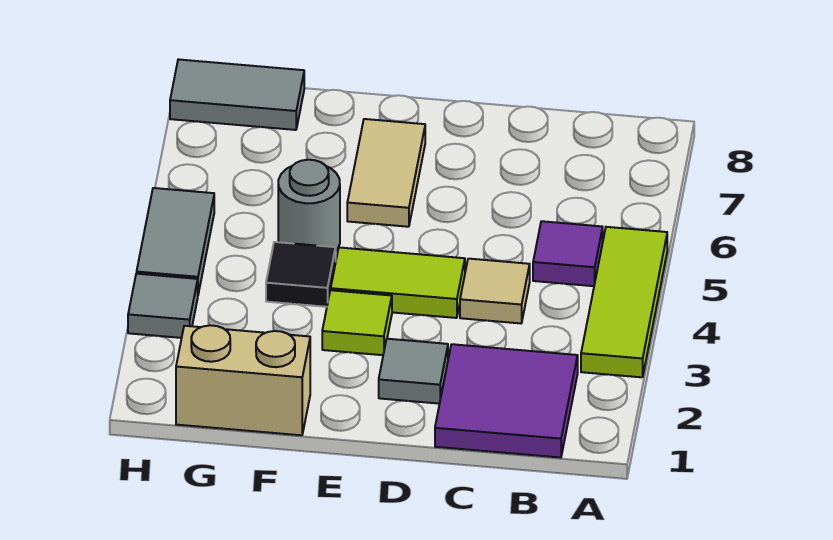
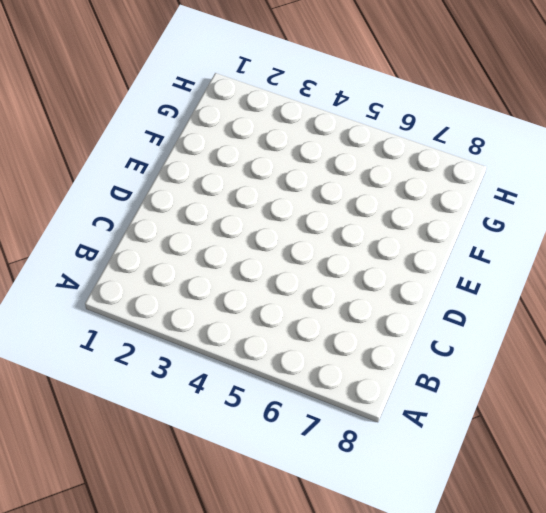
none -> lime 1x3 tile [581,227,667,377]
none -> purple 2x2 tile [435,344,578,458]
none -> purple 1x1 tile [533,221,603,286]

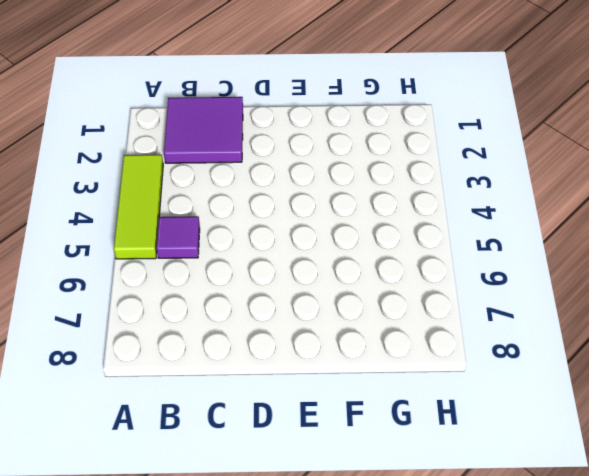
none -> tan 1x1 tile [460,259,530,323]
none -> grey 1x1 tile [379,339,448,404]
none -> lime 1x2 tile [331,247,465,318]

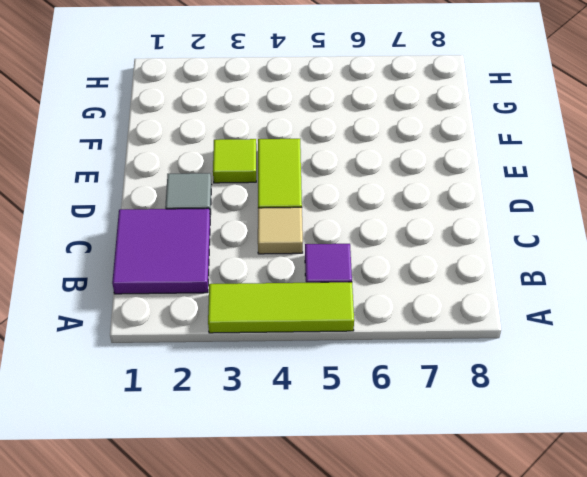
none -> tan 1x2 tile [347,119,425,227]
none -> tan 1x2 brick [176,325,310,435]
none -> black 1x1 tile [266,242,336,307]

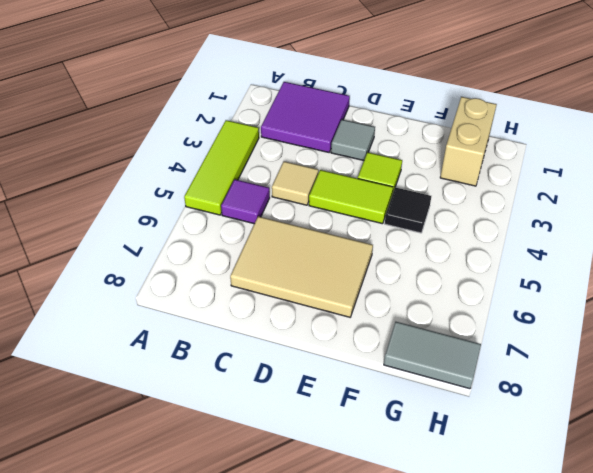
tan 2x3 tile [230,216,373,317] -> tan 1x2 tile [347,119,425,227]
tan 1x2 brick [440,97,497,186] -> tan 1x2 brick turned to [176,325,310,435]
none -> grey 1x1 round brick [278,160,340,250]
none -> grey 1x1 tile [128,274,198,338]
none -> grey 1x2 tile [137,188,214,294]

